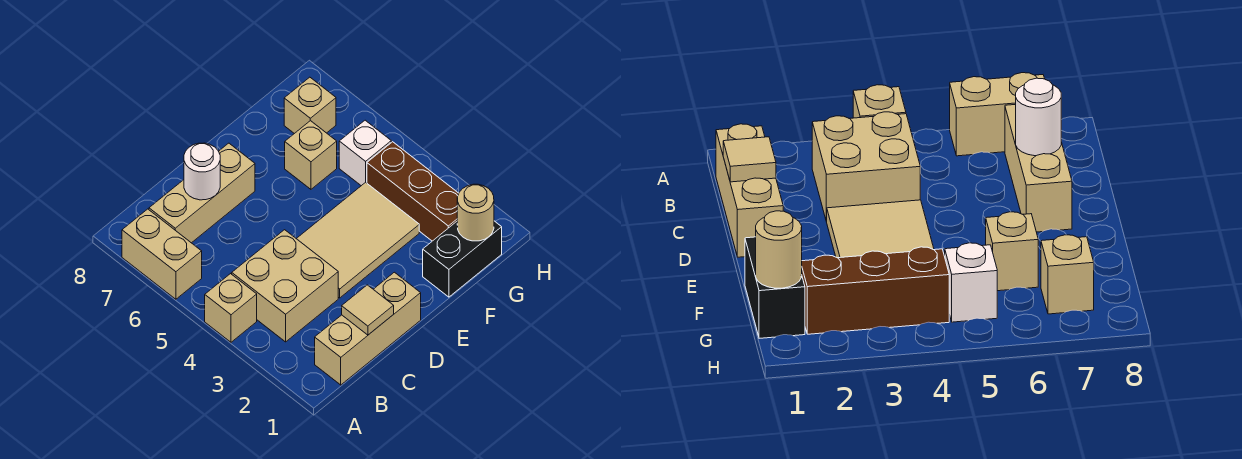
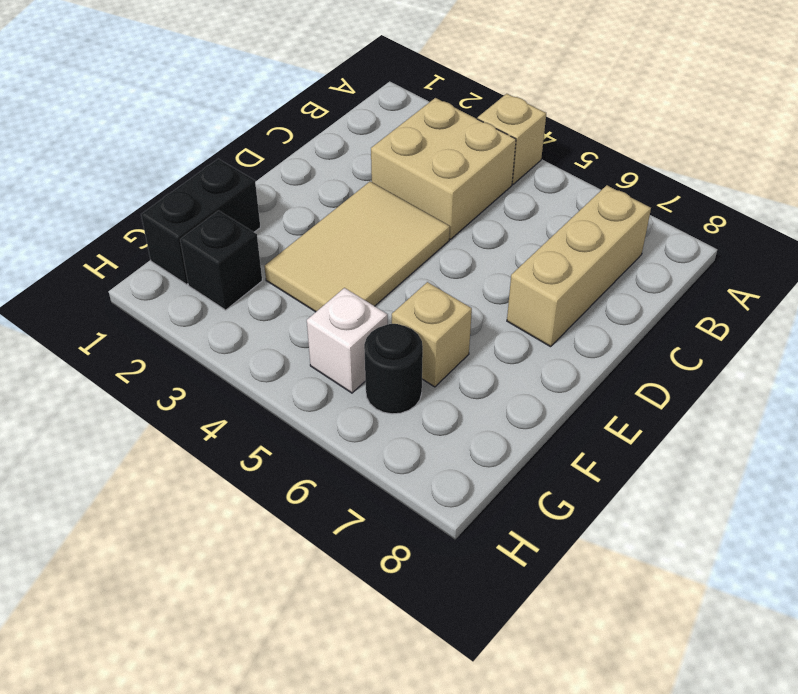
black 1x1 brick [180,211,262,310] -> brown 1x3 brick [367,142,459,241]
black 1x1 round brick [364,324,423,414] -> none
none -> tan 1x2 brick [122,209,202,299]
none -> tan 1x3 brick [315,272,421,385]
none -> tan 1x1 brick [284,77,336,134]

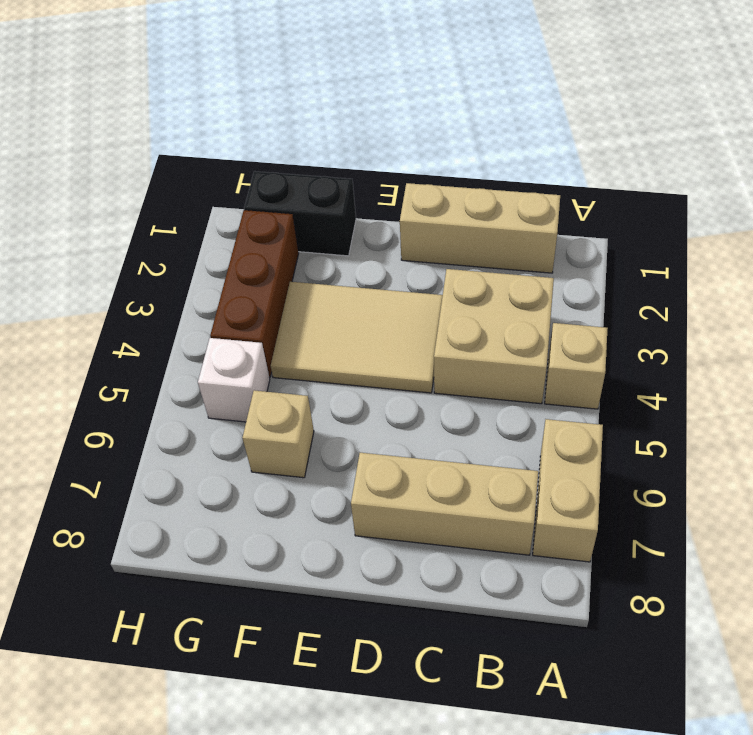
none -> tan 1x1 brick [284,77,336,134]
none -> tan 1x1 tile [342,285,394,335]
none -> white 1x1 round brick [184,143,220,200]

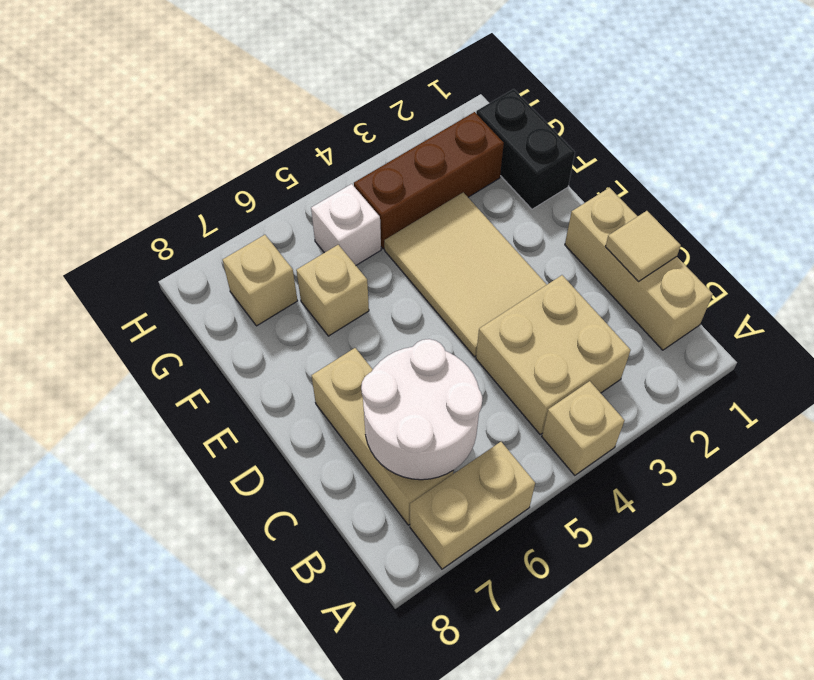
white 2x2 round brick [361,339,482,480] -> white 1x1 round brick [184,143,220,200]
none -> tan 1x1 round brick [457,184,494,241]

